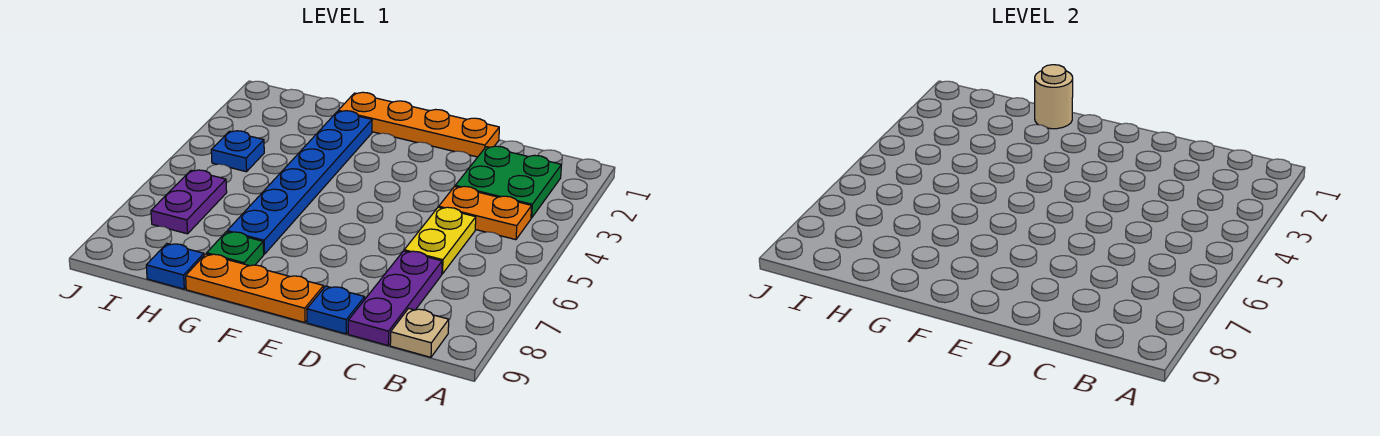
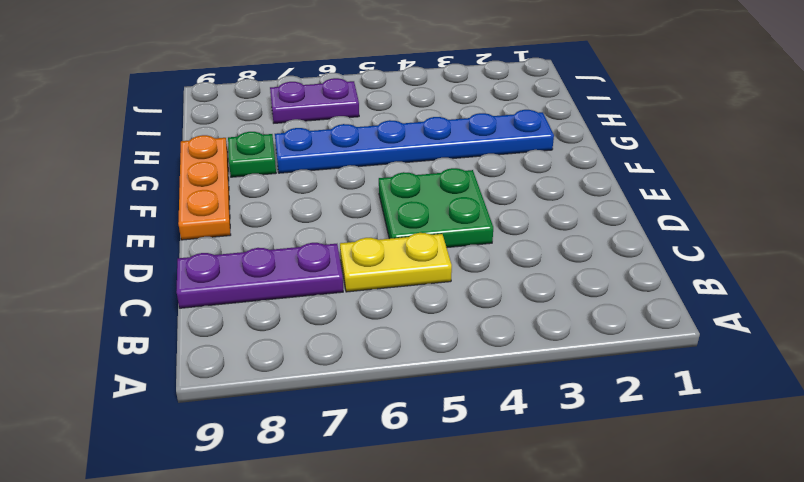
green 2x2 plate [379,168,493,248] -> green 2x2 plate moved to [455,146,561,218]
none -> orange 1x2 plate [439,186,532,240]
none -> tan 1x1 plate [390,308,449,357]
none -> orange 1x4 plate [338,92,499,157]

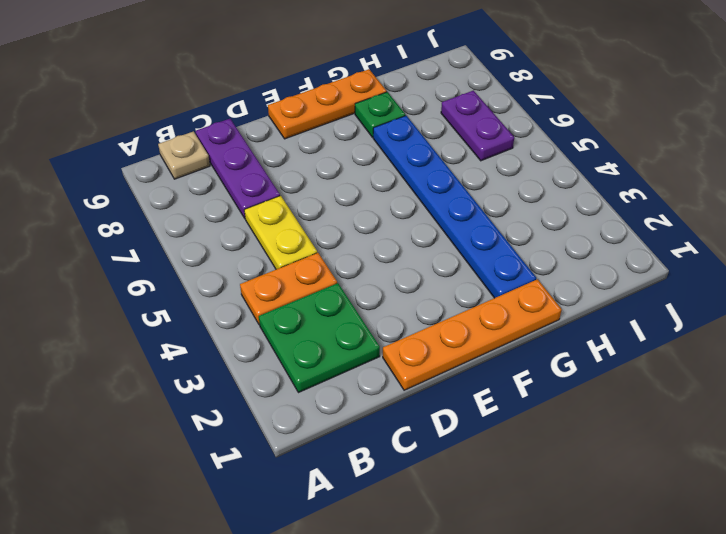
none -> blue 1x1 plate [307,286,365,334]
none -> blue 1x1 plate [146,244,204,289]
none -> blue 1x1 plate [211,131,264,172]

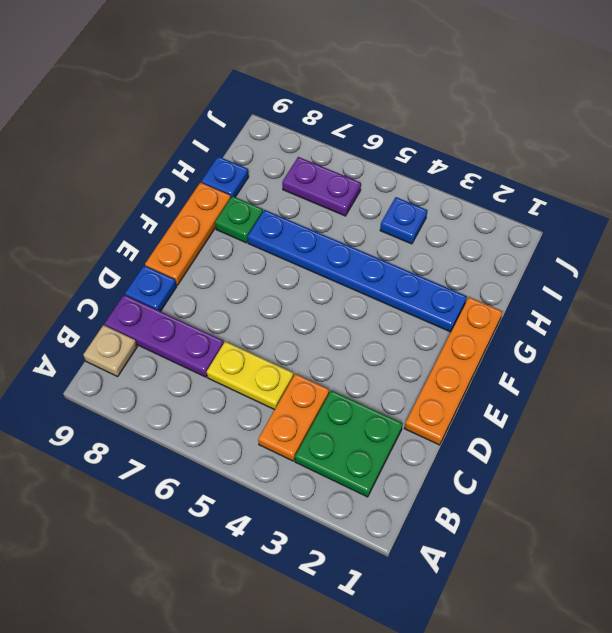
none -> tan 1x1 round brick [1035,65,1073,129]

